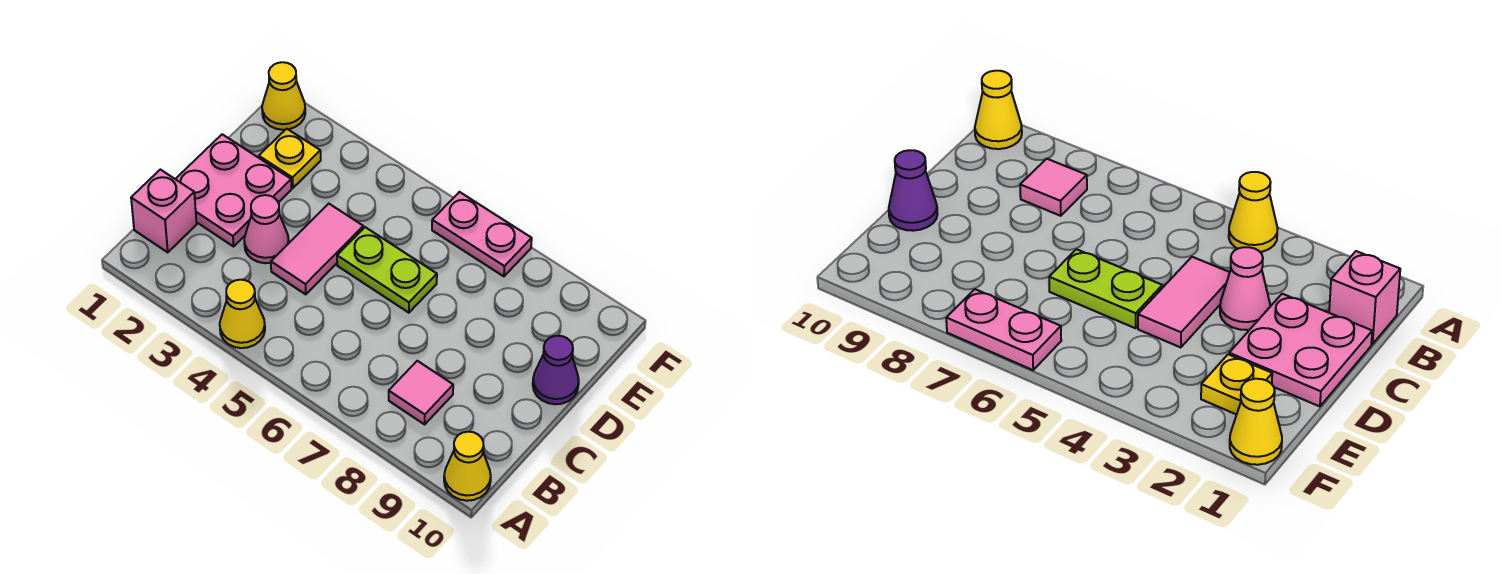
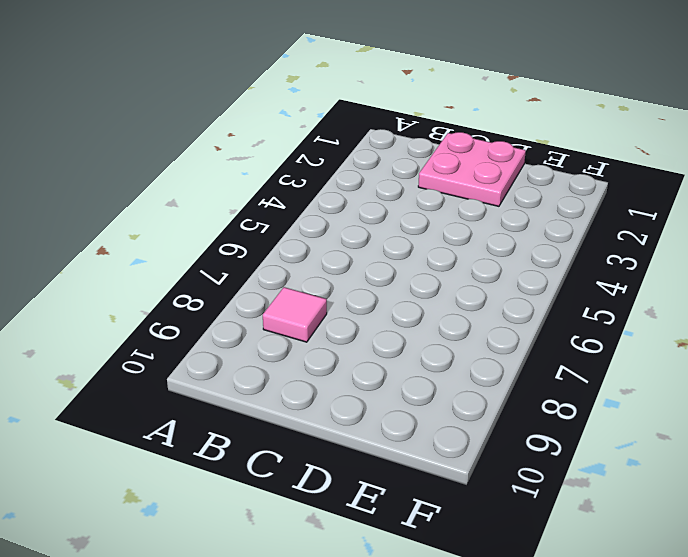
none -> yellow 1x1 cone [220,280,265,348]
none -> yellow 1x1 cone [444,432,491,501]
none -> pink 1x1 brick [131,170,197,252]

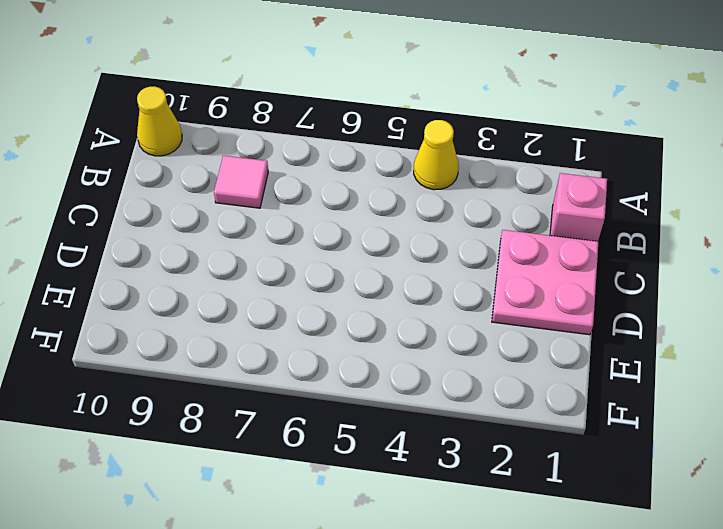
none -> pink 1x1 cone [244,195,289,263]
none -> pink 1x2 tile [271,204,363,294]
none -> lime 1x2 plate [337,227,437,313]

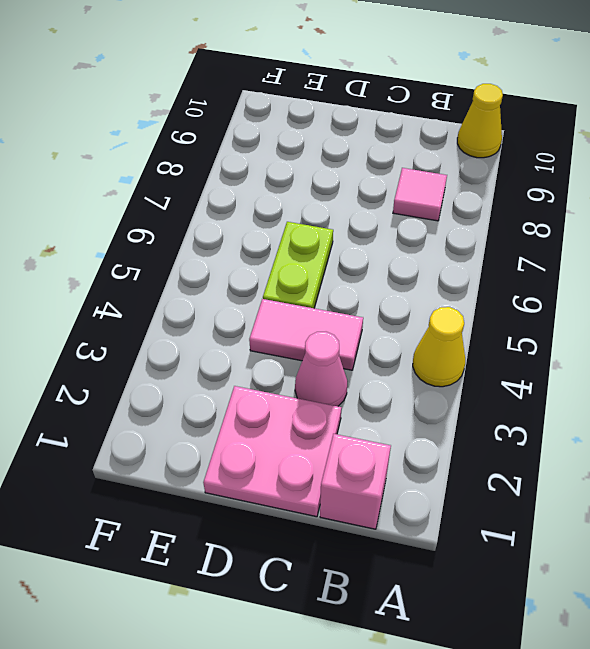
none -> purple 1x1 cone [533,336,579,404]
none -> yellow 1x1 plate [259,129,321,188]
none -> yellow 1x1 cone [262,62,305,130]

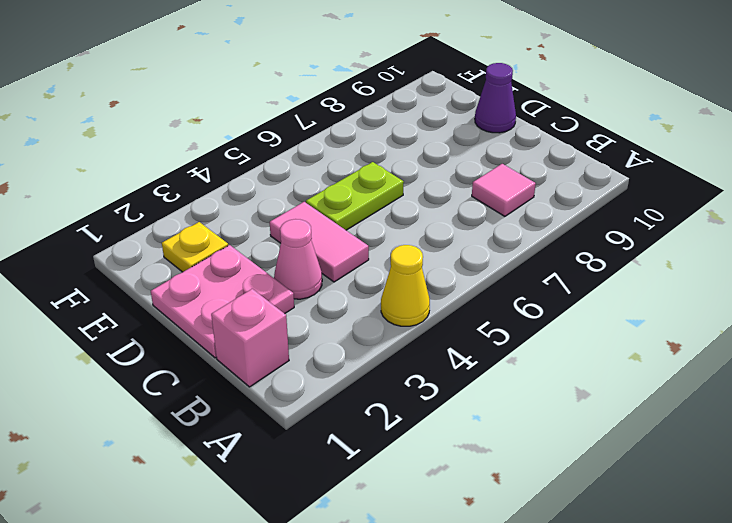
none -> yellow 1x1 cone [444,432,491,501]
none -> yellow 1x1 cone [262,62,305,130]
none -> pink 1x2 plate [432,192,532,276]

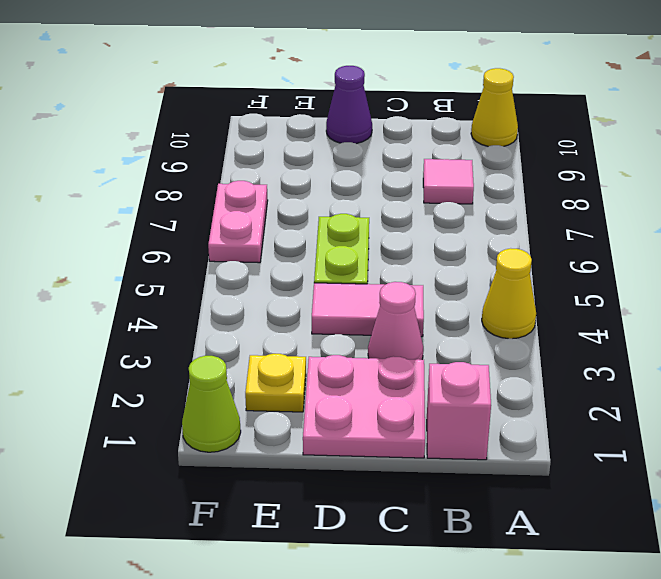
lime 1x1 cone [182,356,241,452] -> yellow 1x1 cone [262,62,305,130]

